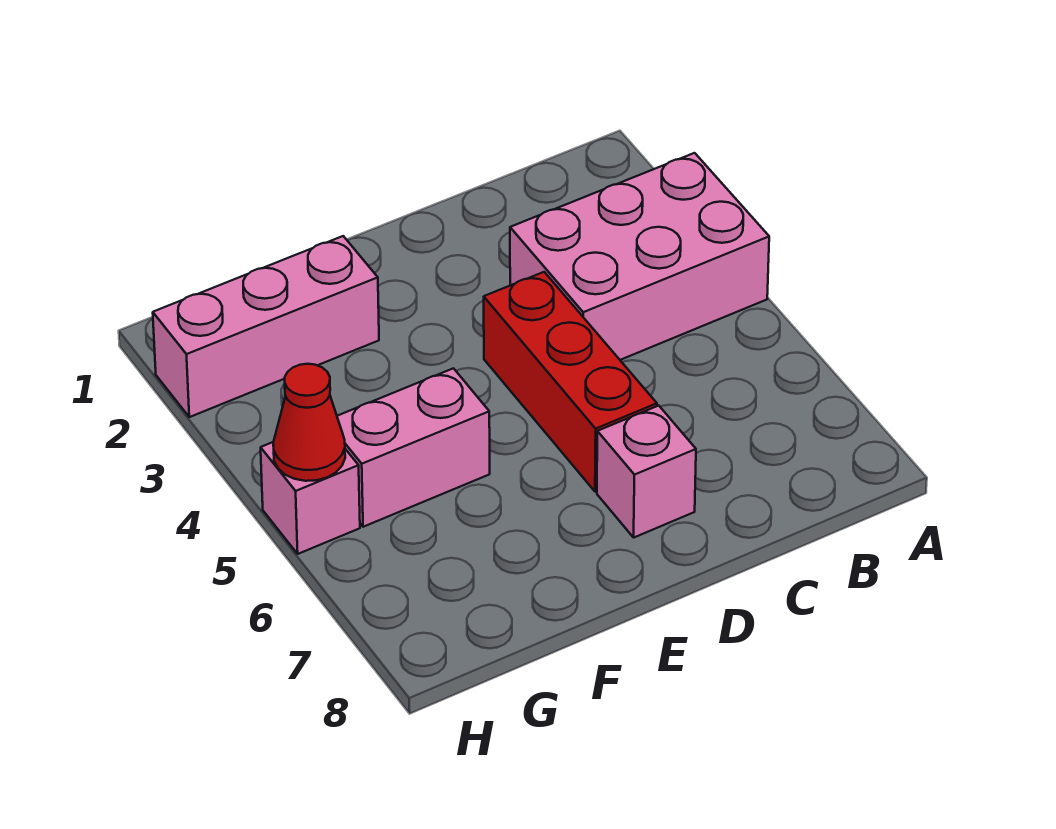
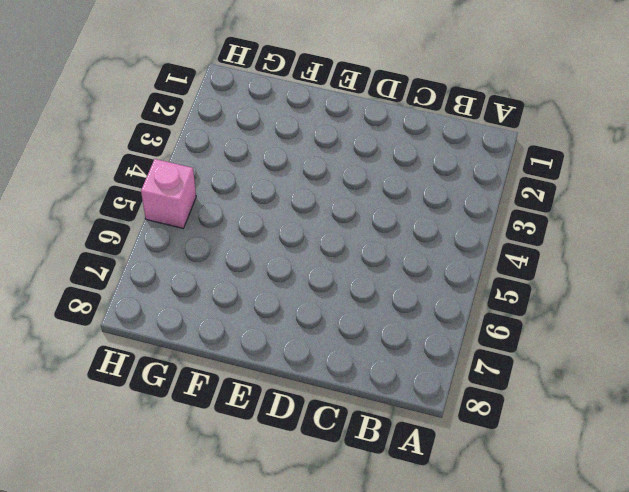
none -> pink 2x3 brick [510,153,769,360]
none -> red 1x3 brick [484,272,657,492]

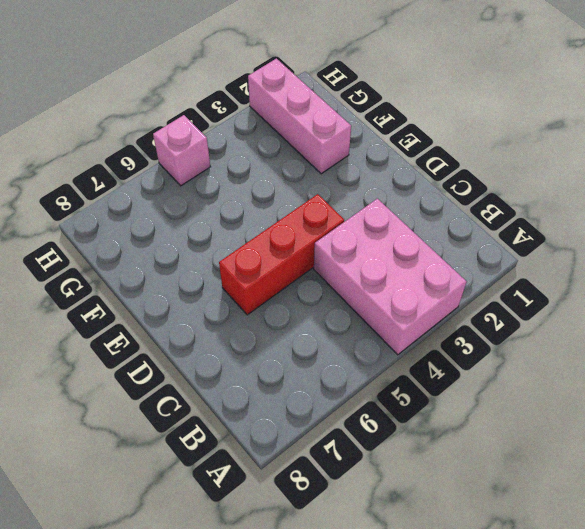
none -> pink 1x1 brick [597,406,696,537]
none -> pink 1x2 brick [337,368,490,527]

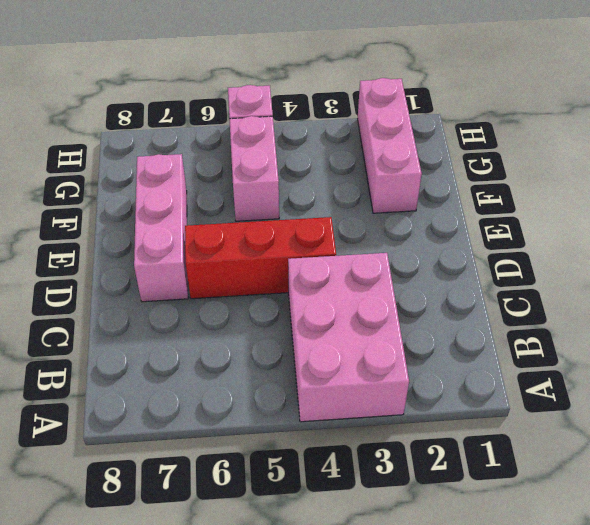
pink 1x3 brick [134,154,188,302] -> pink 1x1 brick [597,406,696,537]
none -> red 1x1 cone [273,364,345,481]

